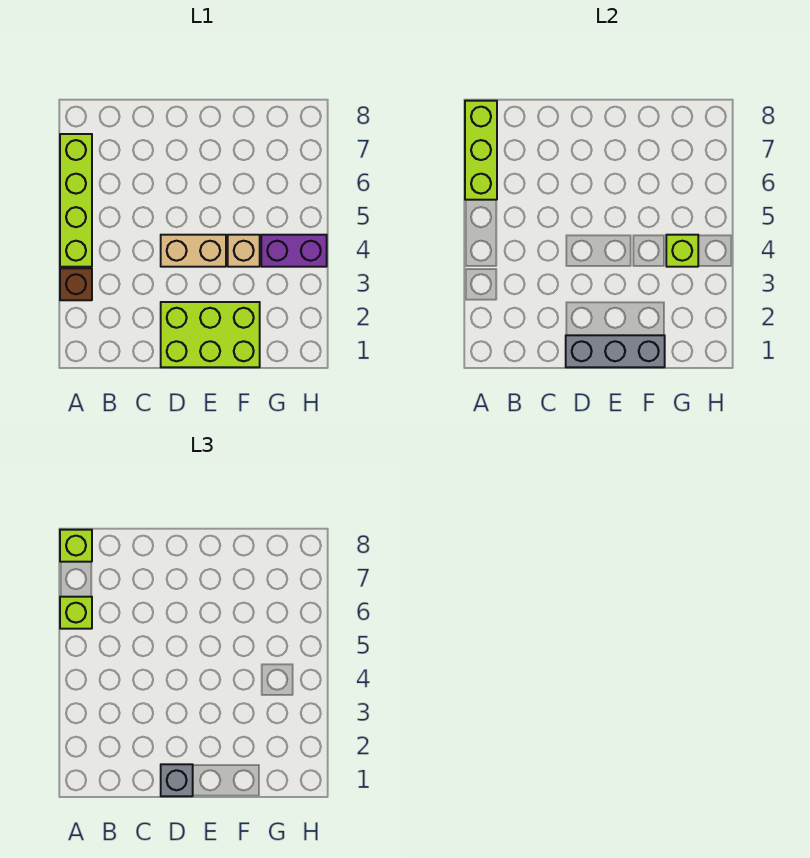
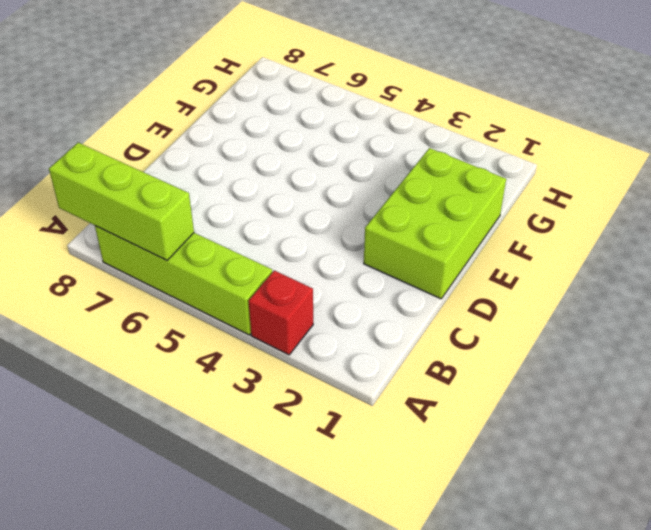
red 1x1 brick [249,270,313,355] -> brown 1x1 brick [60,268,92,300]
none -> tan 1x2 brick [161,235,226,267]
none -> tan 1x1 brick [228,235,260,267]
none -> purple 1x2 brick [261,235,327,267]

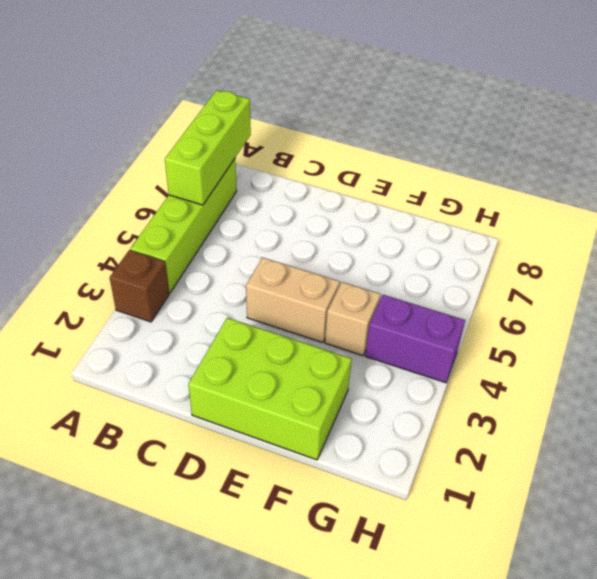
none -> grey 1x3 brick [566,335,665,367]
none -> lime 1x1 brick [666,235,698,267]
none -> lime 1x1 brick [60,597,92,629]

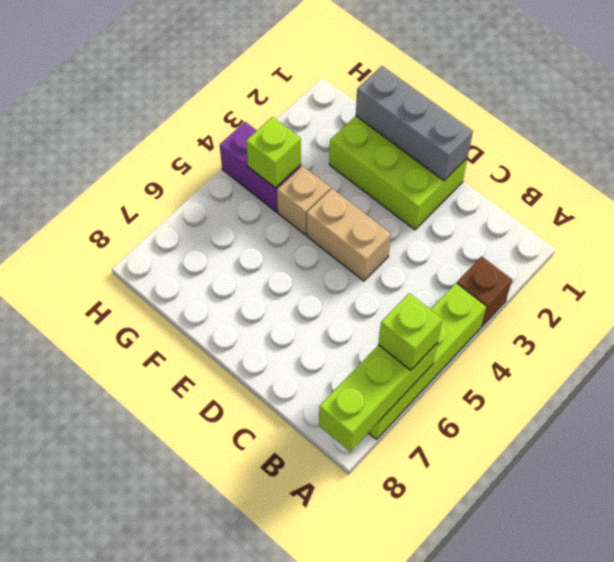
none -> lime 1x1 brick [60,530,92,562]
none -> grey 1x1 brick [161,764,193,796]

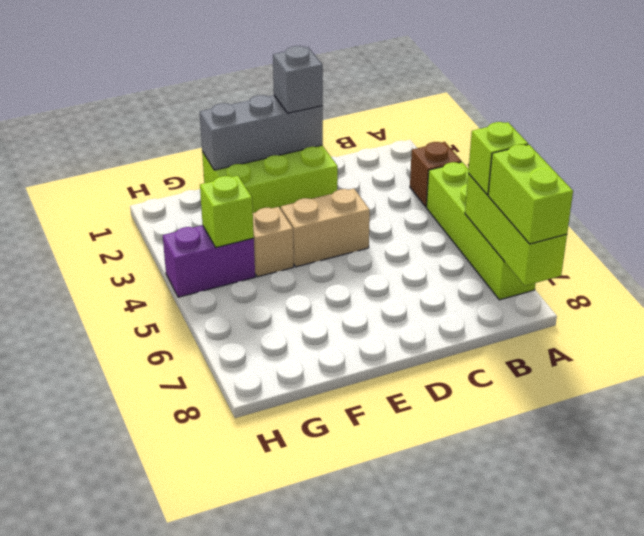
lime 1x2 brick [488,145,573,244] -> lime 1x1 brick [60,530,92,562]

